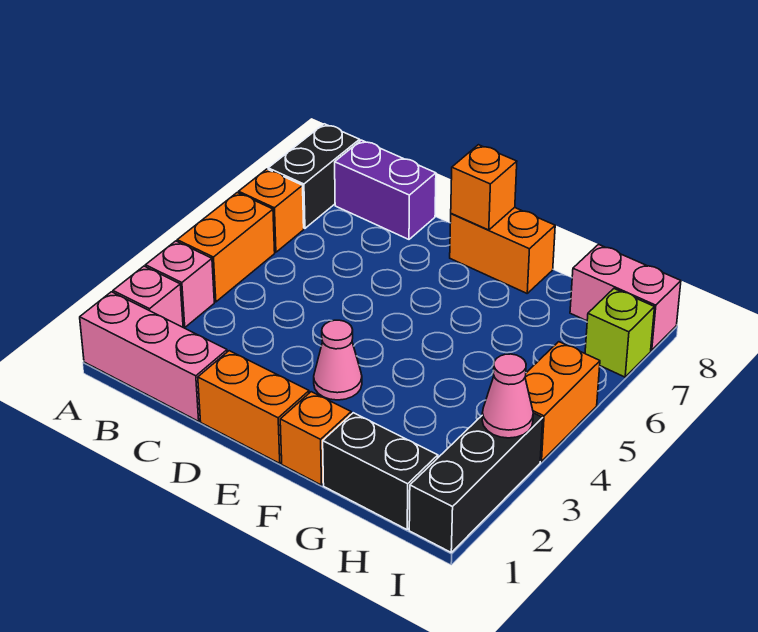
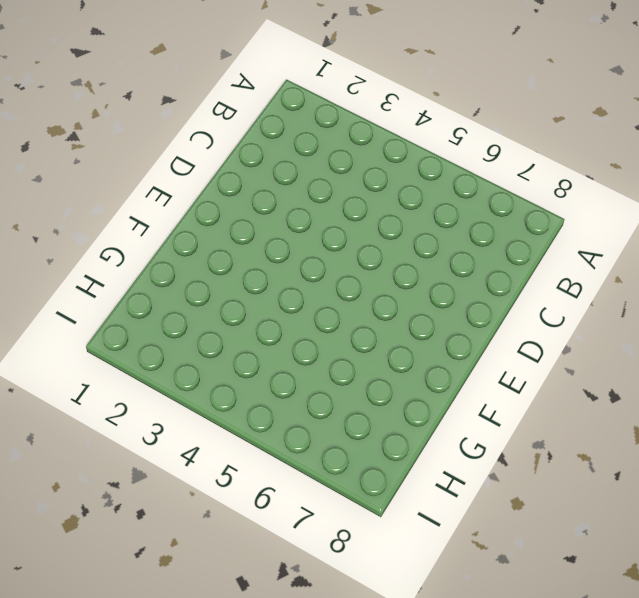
none -> pink 1x3 brick [80,292,227,421]
none -> pink 1x1 brick [113,266,183,327]
none -> pink 1x1 brick [145,241,214,327]

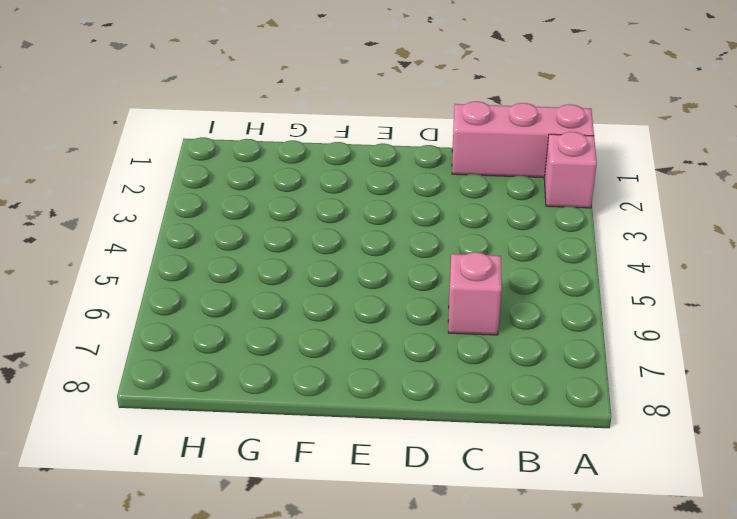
pink 1x1 brick [448,252,502,335] -> pink 1x1 brick moved to [145,241,214,327]
none -> orange 1x2 brick [177,193,275,302]
none -> orange 1x1 brick [239,169,304,252]
none -> black 1x2 brick [268,124,360,228]

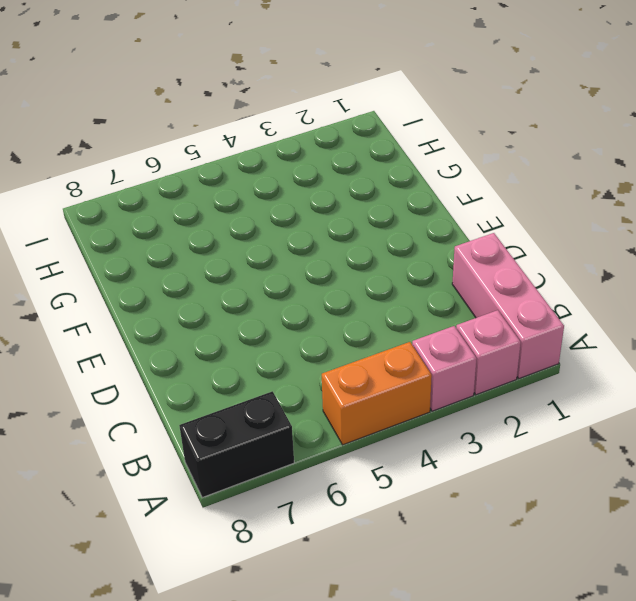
none -> orange 1x1 brick [239,169,304,252]
none -> purple 1x2 brick [335,140,436,239]
none -> orange 1x2 brick [198,351,309,463]

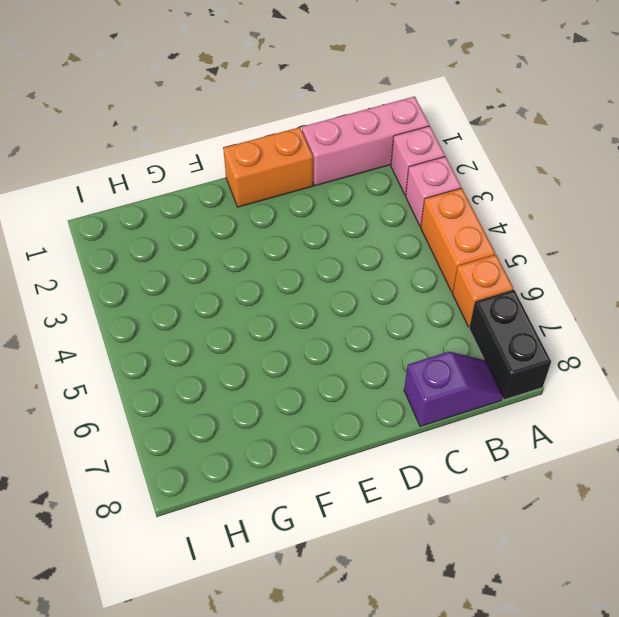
purple 1x2 slope [404,352,503,426] -> purple 1x2 brick [335,140,436,239]
none -> pink 1x1 cone [314,320,362,400]
none -> orange 1x2 brick [450,207,555,293]
none -> orange 1x1 brick [280,392,351,485]

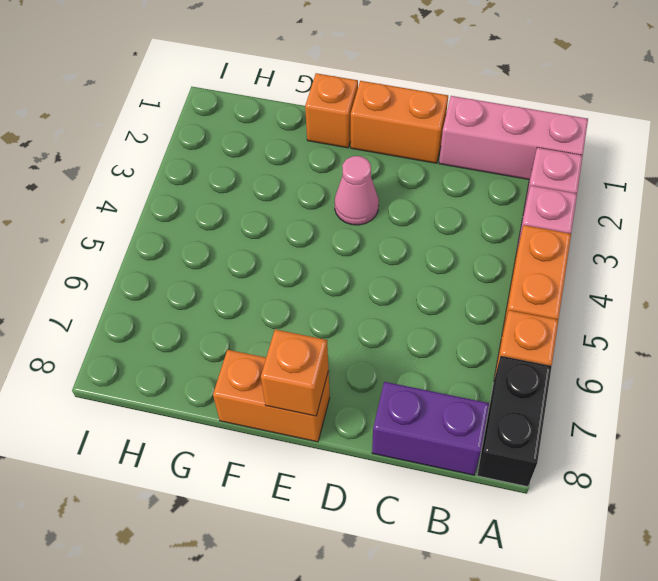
none -> black 1x2 brick [323,413,438,529]
none -> pink 1x2 brick [570,244,681,350]
none -> black 1x3 brick [409,413,543,552]

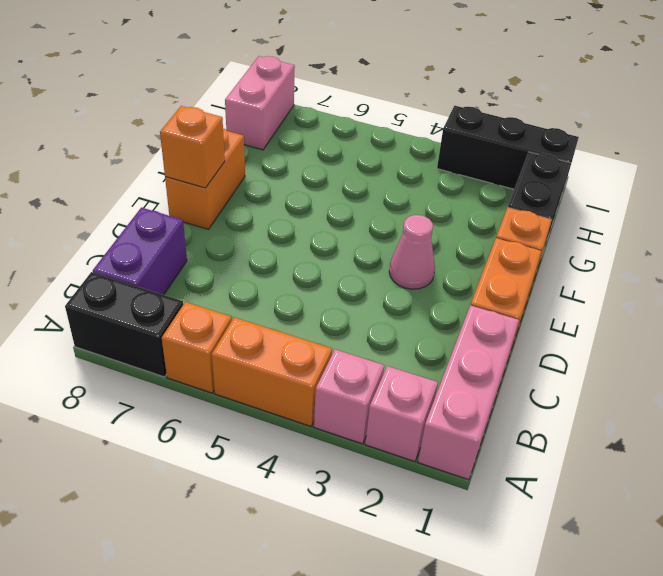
none -> orange 1x2 brick [525,342,600,462]
none -> lime 1x1 brick [585,289,655,377]
none -> pink 1x1 cone [482,354,533,438]

